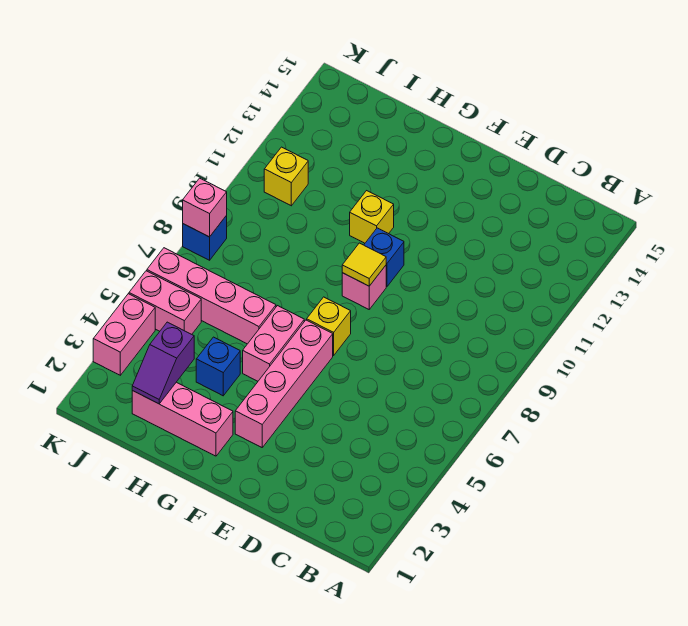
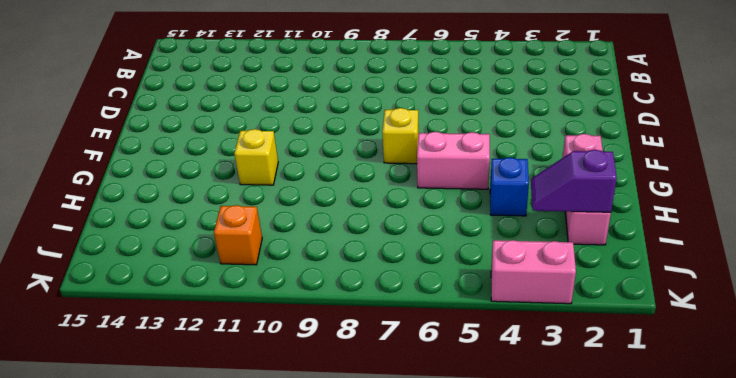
purple 1x2 slope [531,150,617,212] -> purple 1x2 slope turned to [132,322,194,404]
orange 1x1 brick [214,205,262,265] -> yellow 1x1 brick [264,147,308,206]
none -> pink 1x4 brick [235,320,333,447]
none -> pink 1x1 brick [342,266,386,309]
none -> blue 1x1 brick [364,228,404,286]

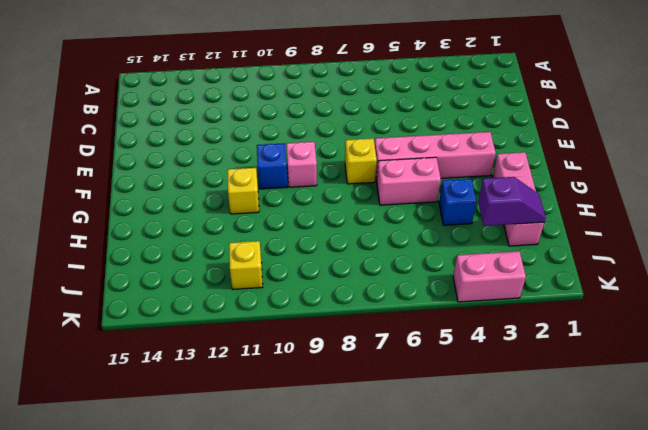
none -> pink 1x4 brick [147,248,276,344]
none -> pink 1x2 brick [129,271,201,334]
none -> blue 1x1 brick [183,216,227,260]

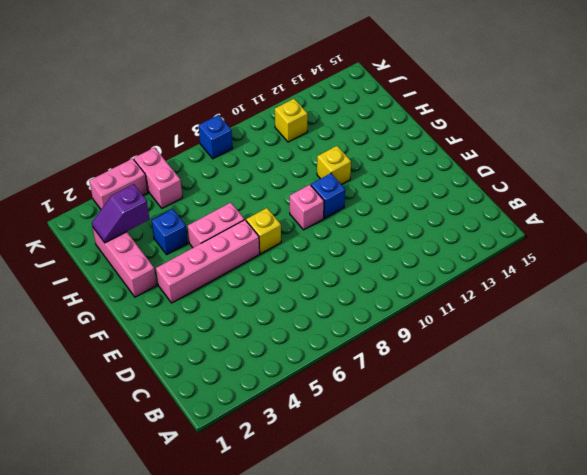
none -> pink 1x4 brick [147,248,276,344]
none -> yellow 1x1 tile [342,243,386,286]
none -> pink 1x1 brick [183,178,227,237]

